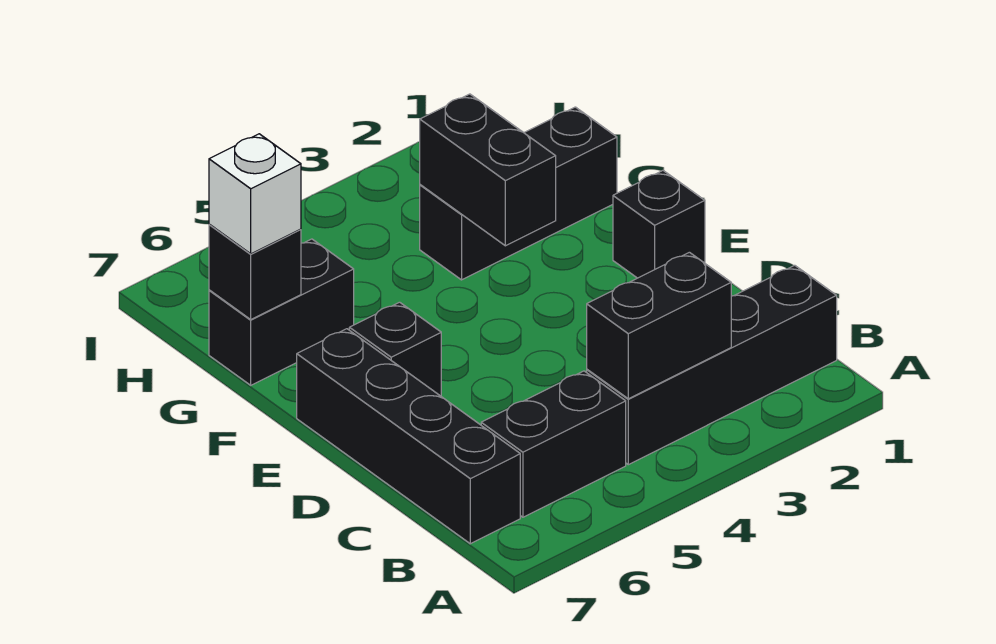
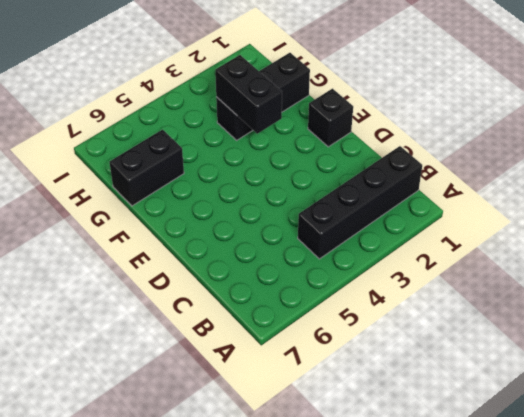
none -> black 1x2 brick [481,371,626,517]
none -> black 1x4 brick [297,329,520,544]

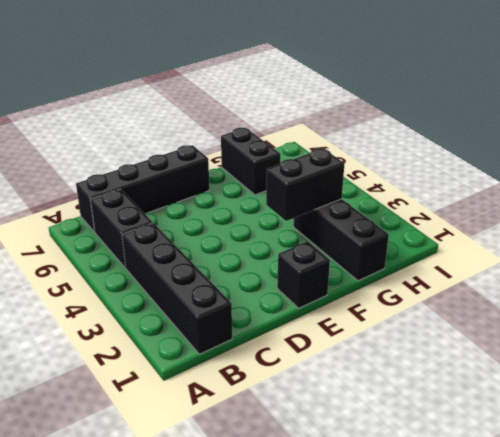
none -> black 1x1 brick [349,302,441,396]
none -> black 1x2 brick [587,252,731,399]

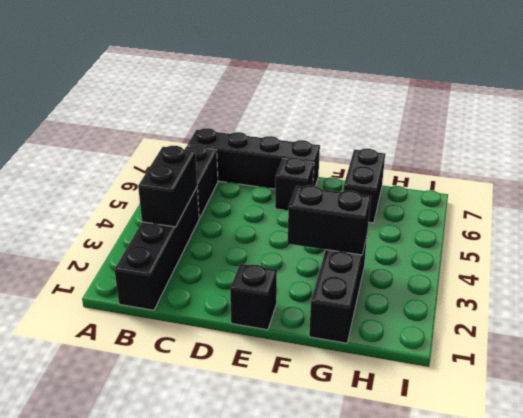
none -> black 1x1 brick [209,224,301,319]
none -> white 1x1 brick [209,134,301,254]

